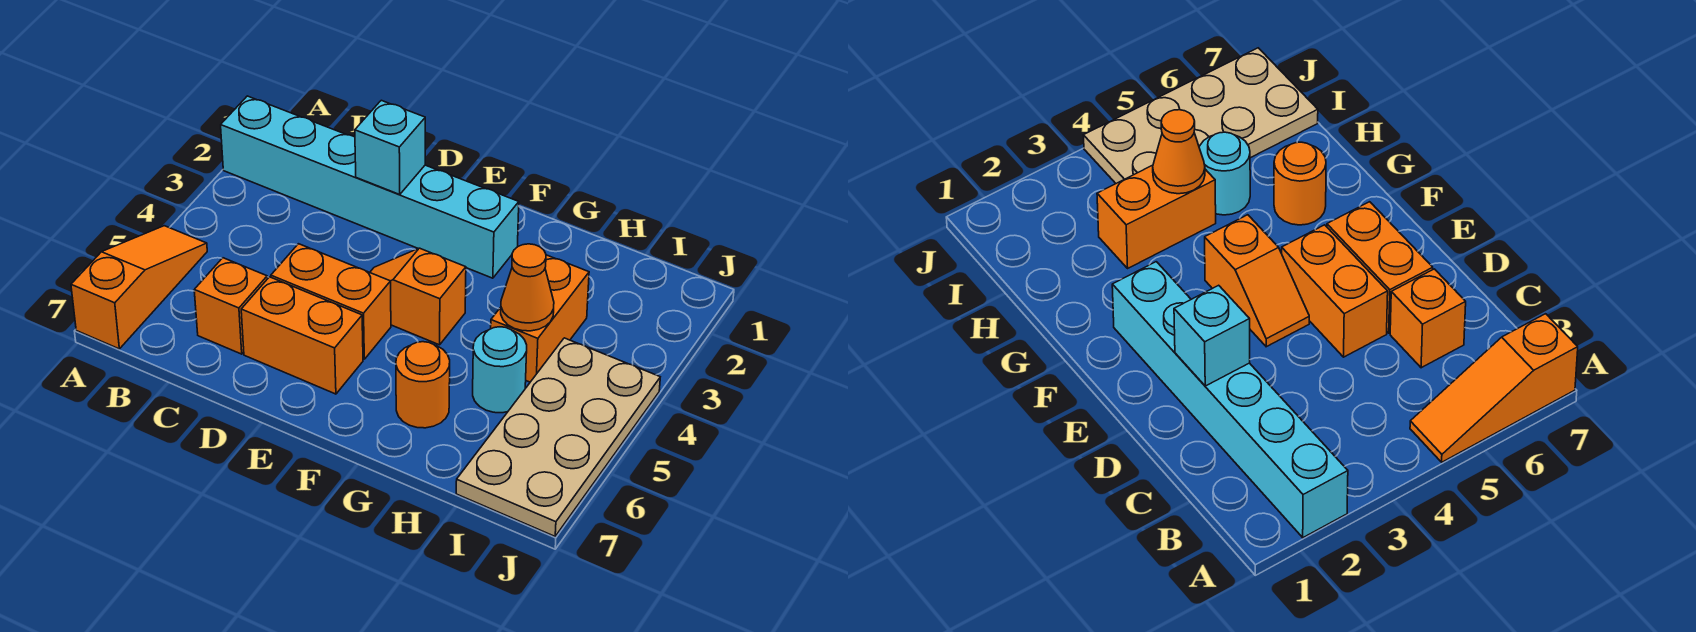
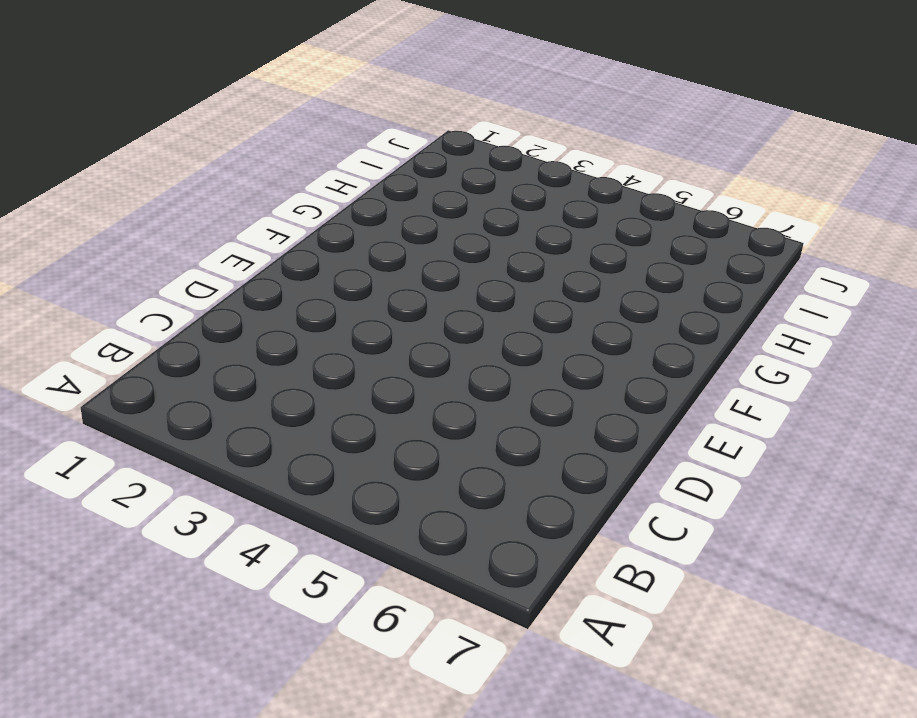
none -> cyan 1x6 brick [221,96,519,278]
none -> orange 1x3 slope [71,226,207,349]
none -> orange 1x1 brick [194,258,267,354]

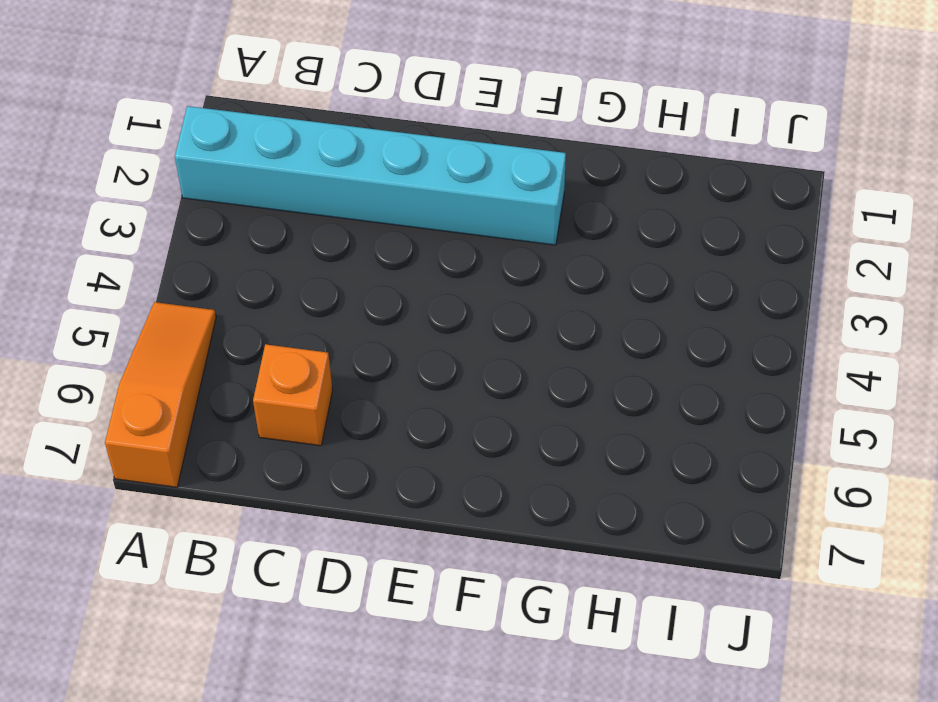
none -> orange 1x2 brick [271,244,391,359]
none -> orange 1x2 brick [241,277,363,394]
none -> orange 1x2 slope [370,248,466,345]

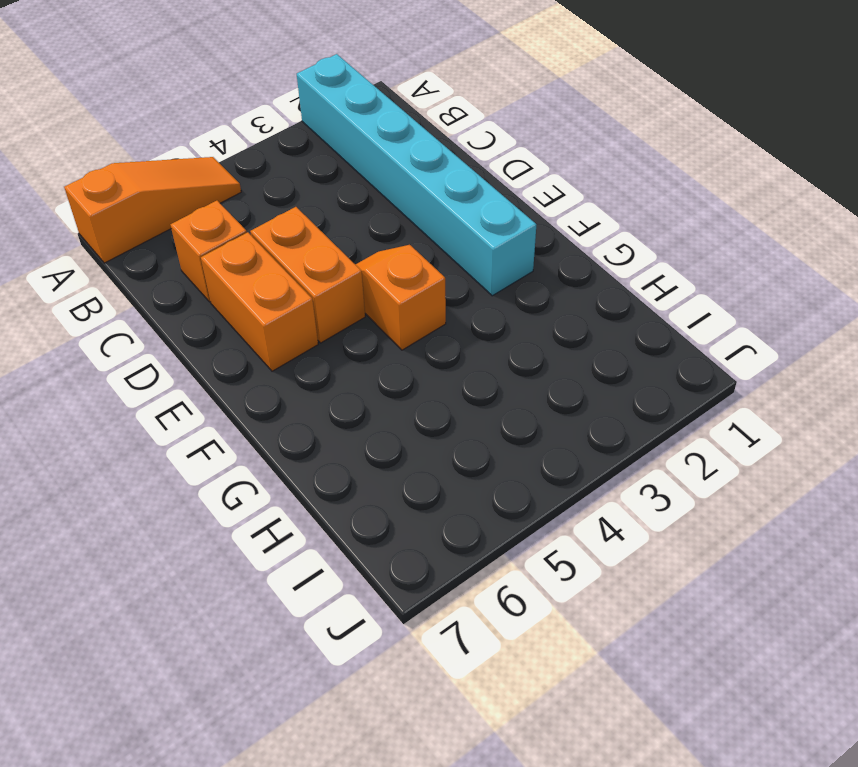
none -> orange 1x1 round brick [396,342,450,428]
none -> orange 1x2 brick [491,255,589,382]
none -> cyan 1x1 round brick [473,327,527,413]

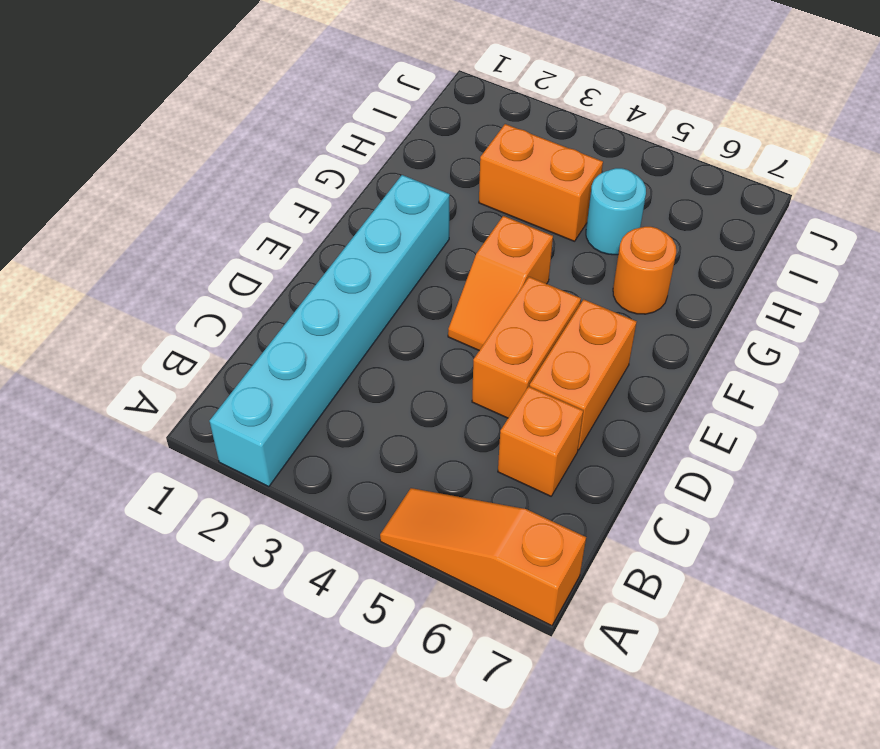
none -> tan 2x4 plate [456,338,660,536]
none -> cyan 1x1 brick [355,100,425,194]
none -> orange 1x1 cone [501,244,554,331]

